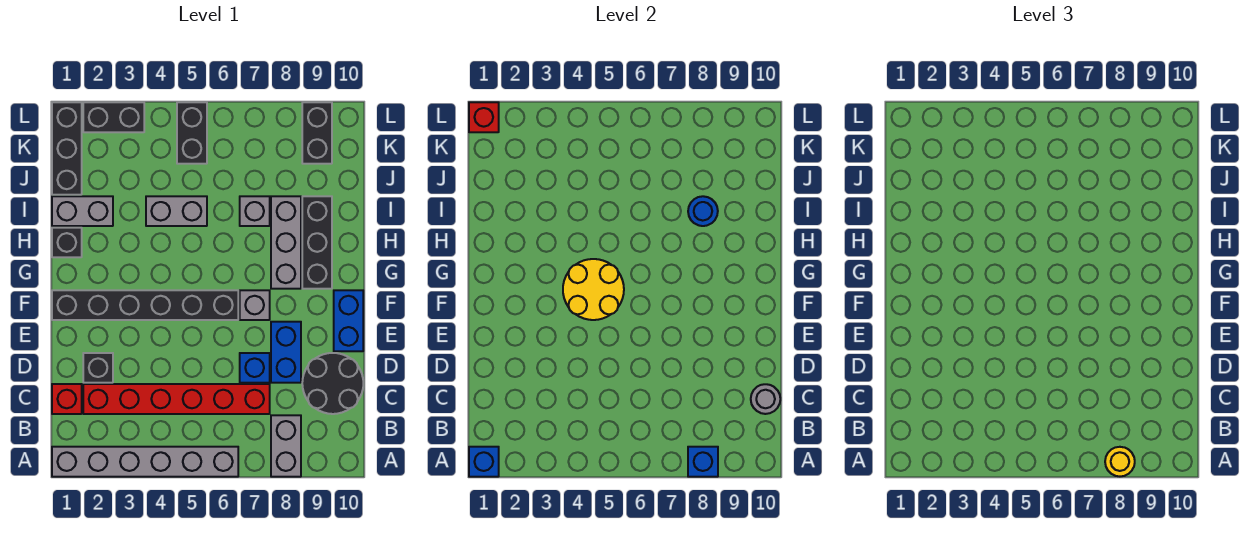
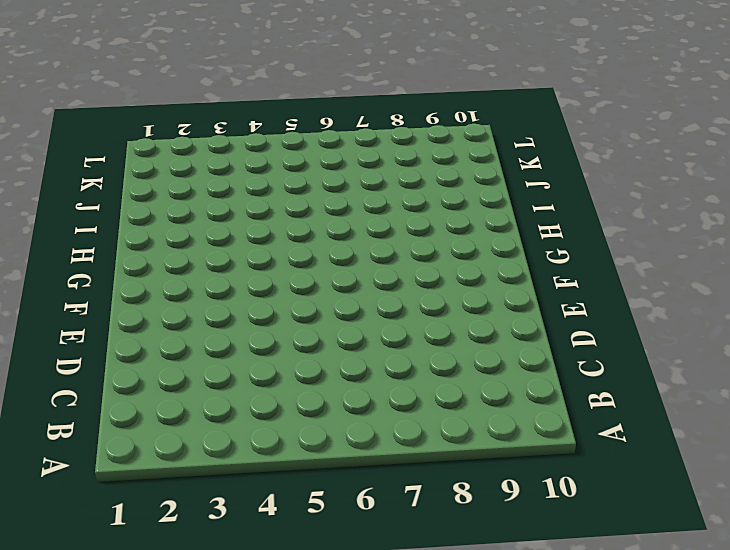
none -> grey 1x6 brick [52,447,238,477]
none -> grey 1x2 brick [271,415,301,477]
none -> red 1x1 brick [52,384,82,414]

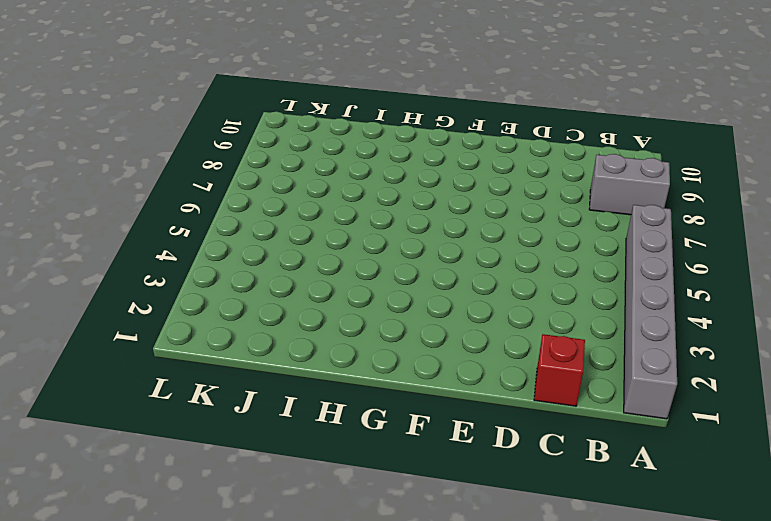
none -> red 1x6 brick [83,384,270,414]
none -> black 2x2 round brick [302,353,363,414]
none -> black 1x1 brick [83,353,113,383]

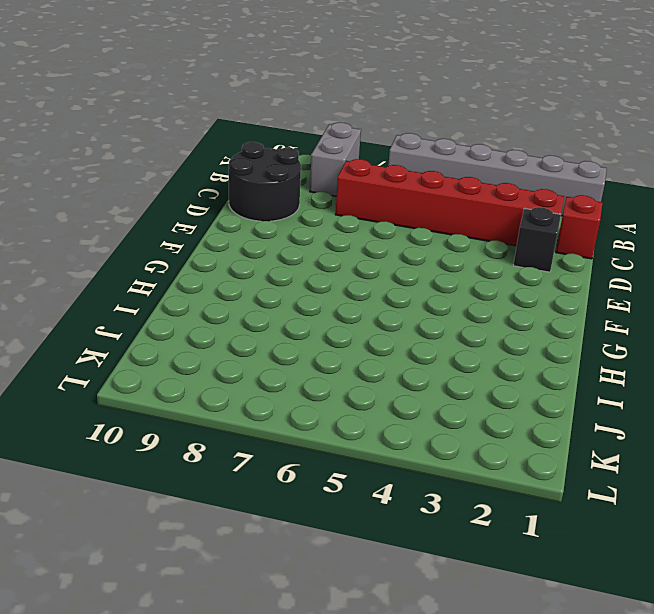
none -> blue 1x1 brick [240,353,270,383]
none -> blue 1x2 brick [271,322,301,383]
none -> blue 1x2 brick [334,290,363,351]

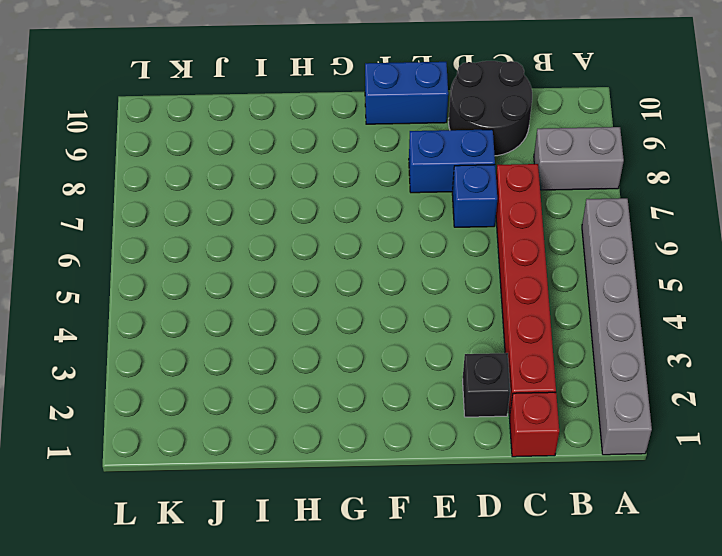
none -> black 1x6 brick [52,290,238,320]
none -> grey 1x1 brick [240,290,270,320]
none -> grey 1x3 brick [271,196,301,289]

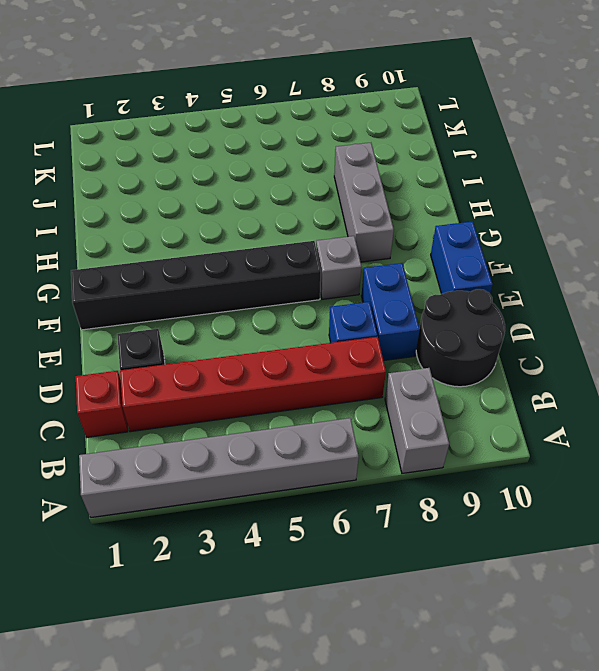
none -> black 1x3 brick [302,196,332,289]
none -> black 1x1 brick [52,228,82,257]
none -> grey 1x2 brick [52,196,113,226]

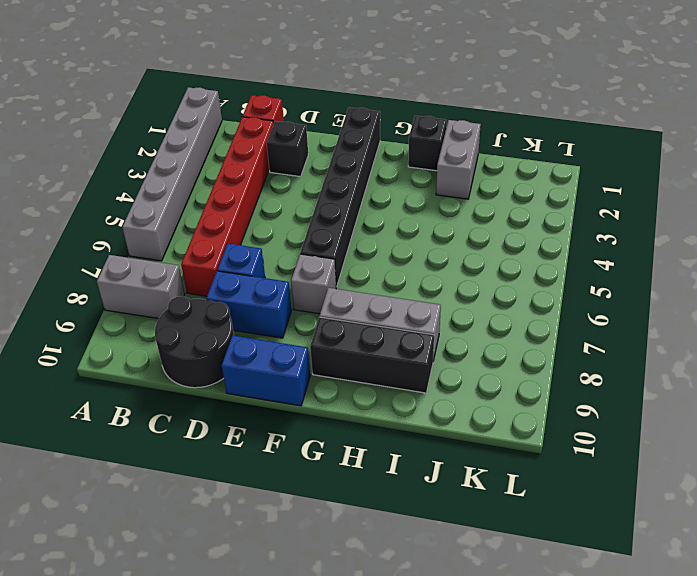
none -> grey 1x2 brick [146,196,207,226]
none -> grey 1x1 brick [240,196,270,226]
none -> black 1x3 brick [52,102,82,195]

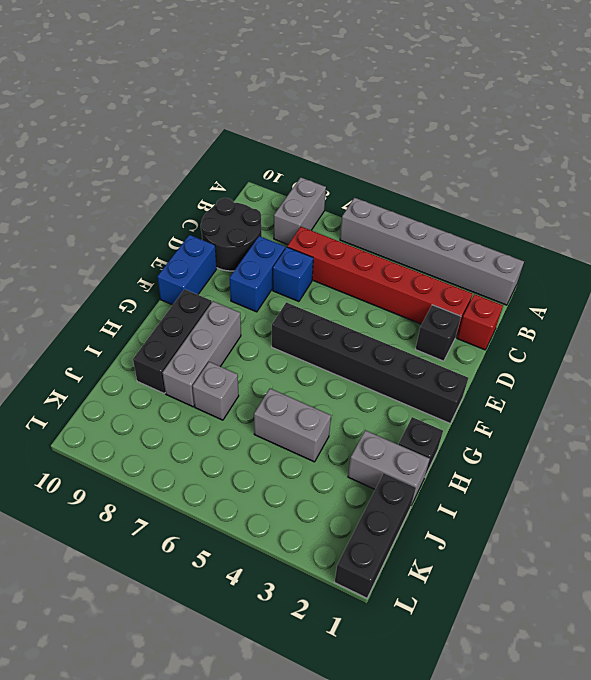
none -> grey 1x1 brick [240,290,270,320]
none -> black 1x2 brick [177,102,207,164]
none -> black 1x2 brick [302,102,332,164]

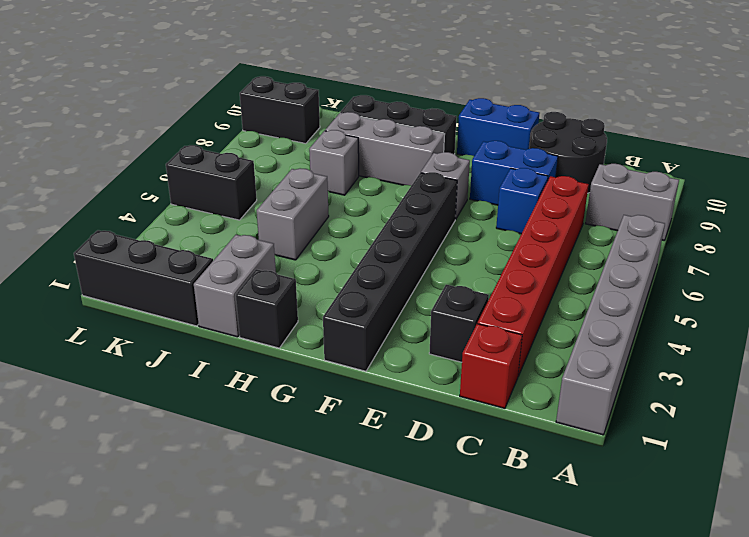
none -> black 1x2 brick [83,102,144,132]
none -> blue 1x1 brick [469,447,499,477]
none -> blue 1x1 brick [688,447,718,477]

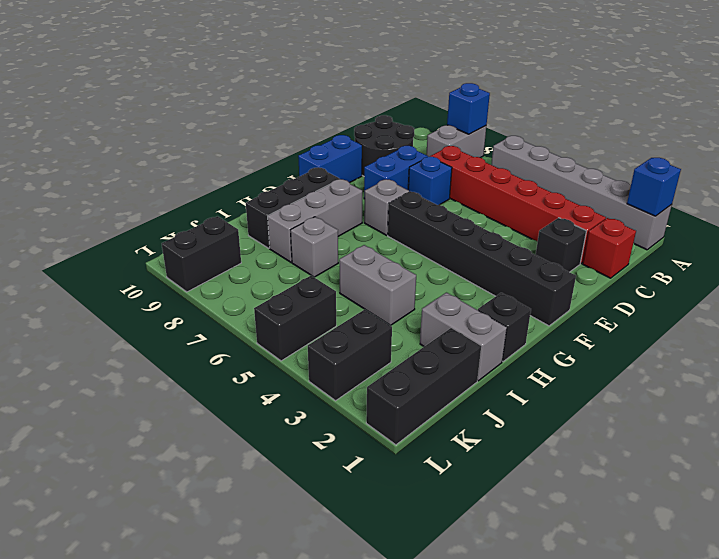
black 1x2 brick [308,309,392,401] -> black 1x2 brick turned to [83,102,144,132]
none -> grey 1x1 round brick [751,384,780,414]
none -> yellow 2x2 round brick [563,259,624,320]
none -> blue 1x1 round brick [688,196,718,226]

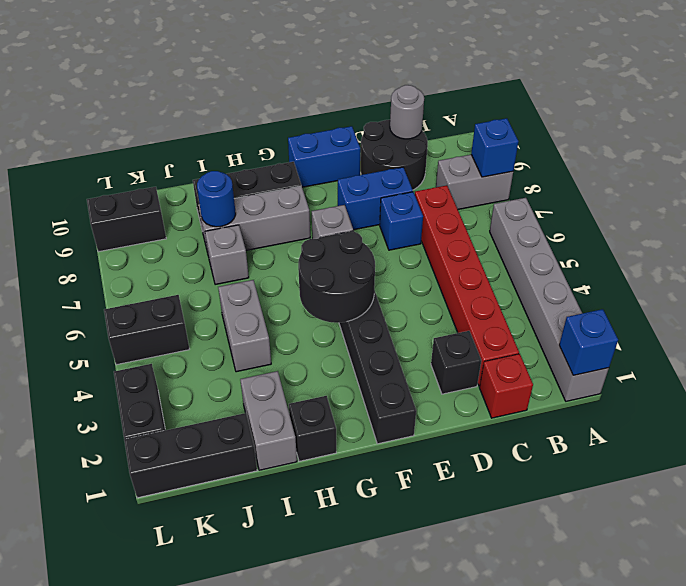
black 2x2 round brick [298,231,375,323] -> yellow 2x2 round brick [563,259,624,320]
none -> red 1x1 brick [469,102,499,132]
none -> yellow 1x1 round brick [1105,447,1135,476]

